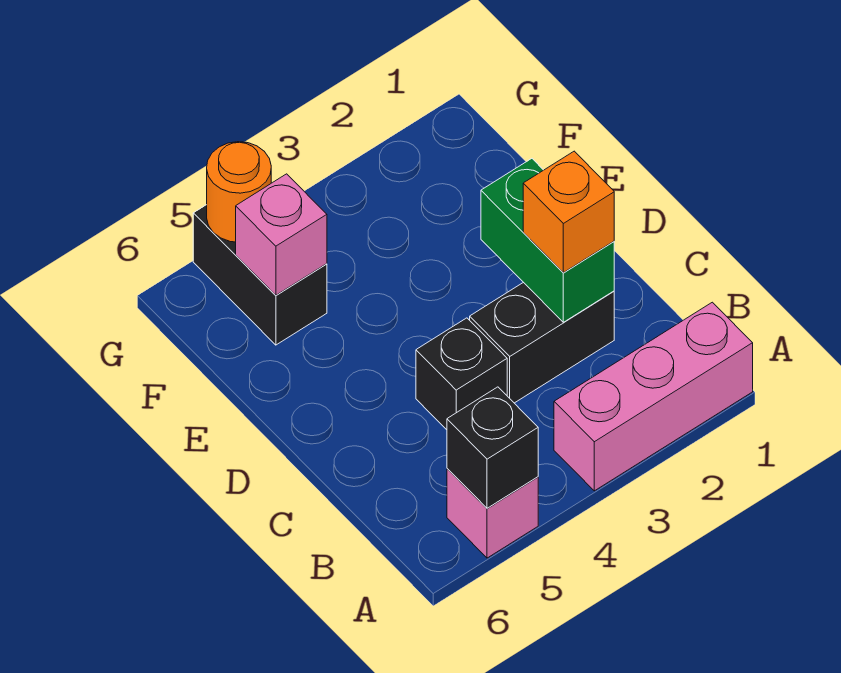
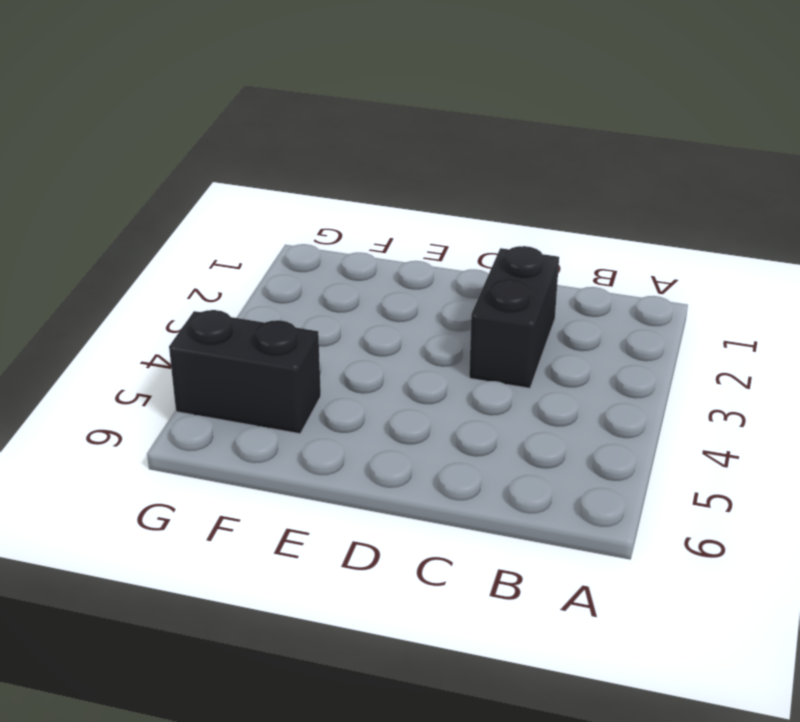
none -> pink 1x3 brick [554,302,753,491]
none -> pink 1x1 brick [447,469,538,558]

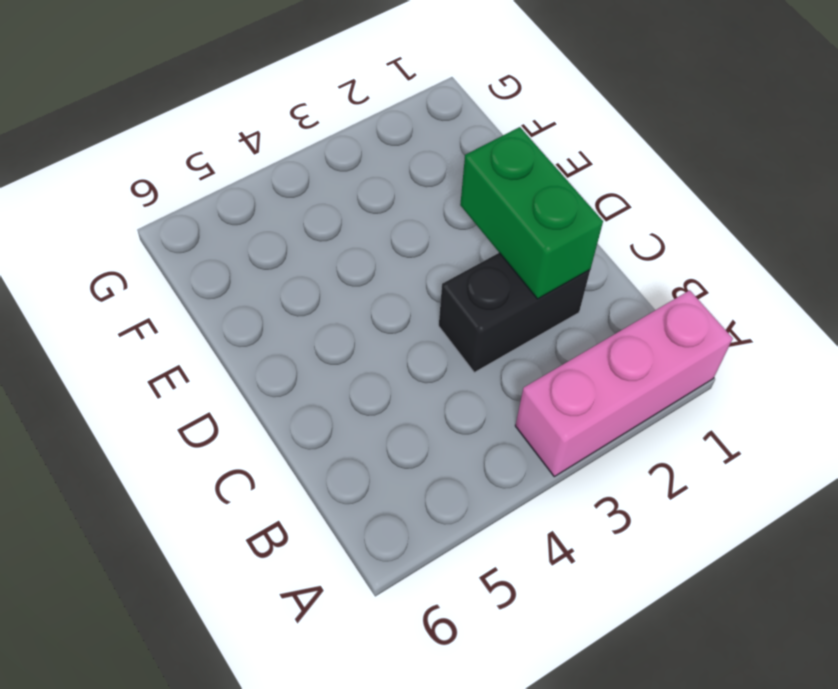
none -> pink 1x1 brick [447,469,538,558]
none -> black 1x1 brick [416,318,507,430]

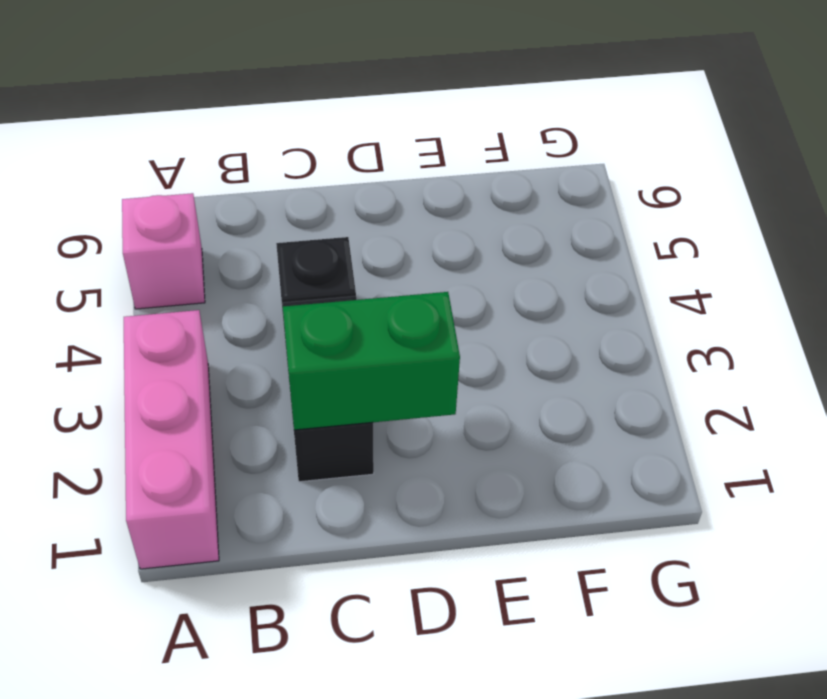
none -> black 1x2 brick [193,205,327,345]
none -> black 1x1 brick [447,387,538,508]

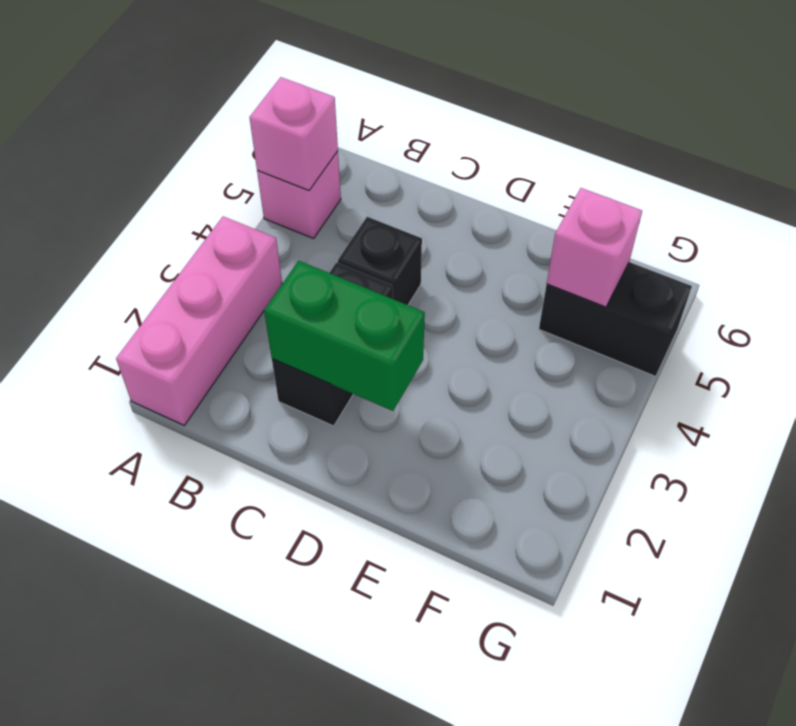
pink 1x1 brick [249,77,338,190] -> black 1x1 brick [447,387,538,508]
none -> orange 1x1 round brick [207,142,271,242]
none -> orange 1x1 brick [523,151,614,273]

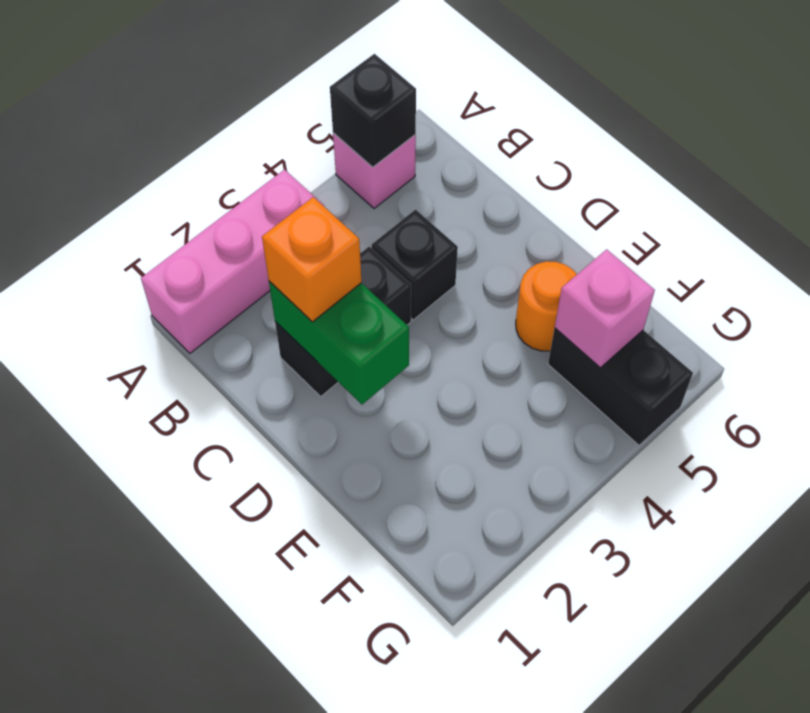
orange 1x1 round brick [516,261,577,351] -> orange 1x1 round brick moved to [207,142,271,242]

